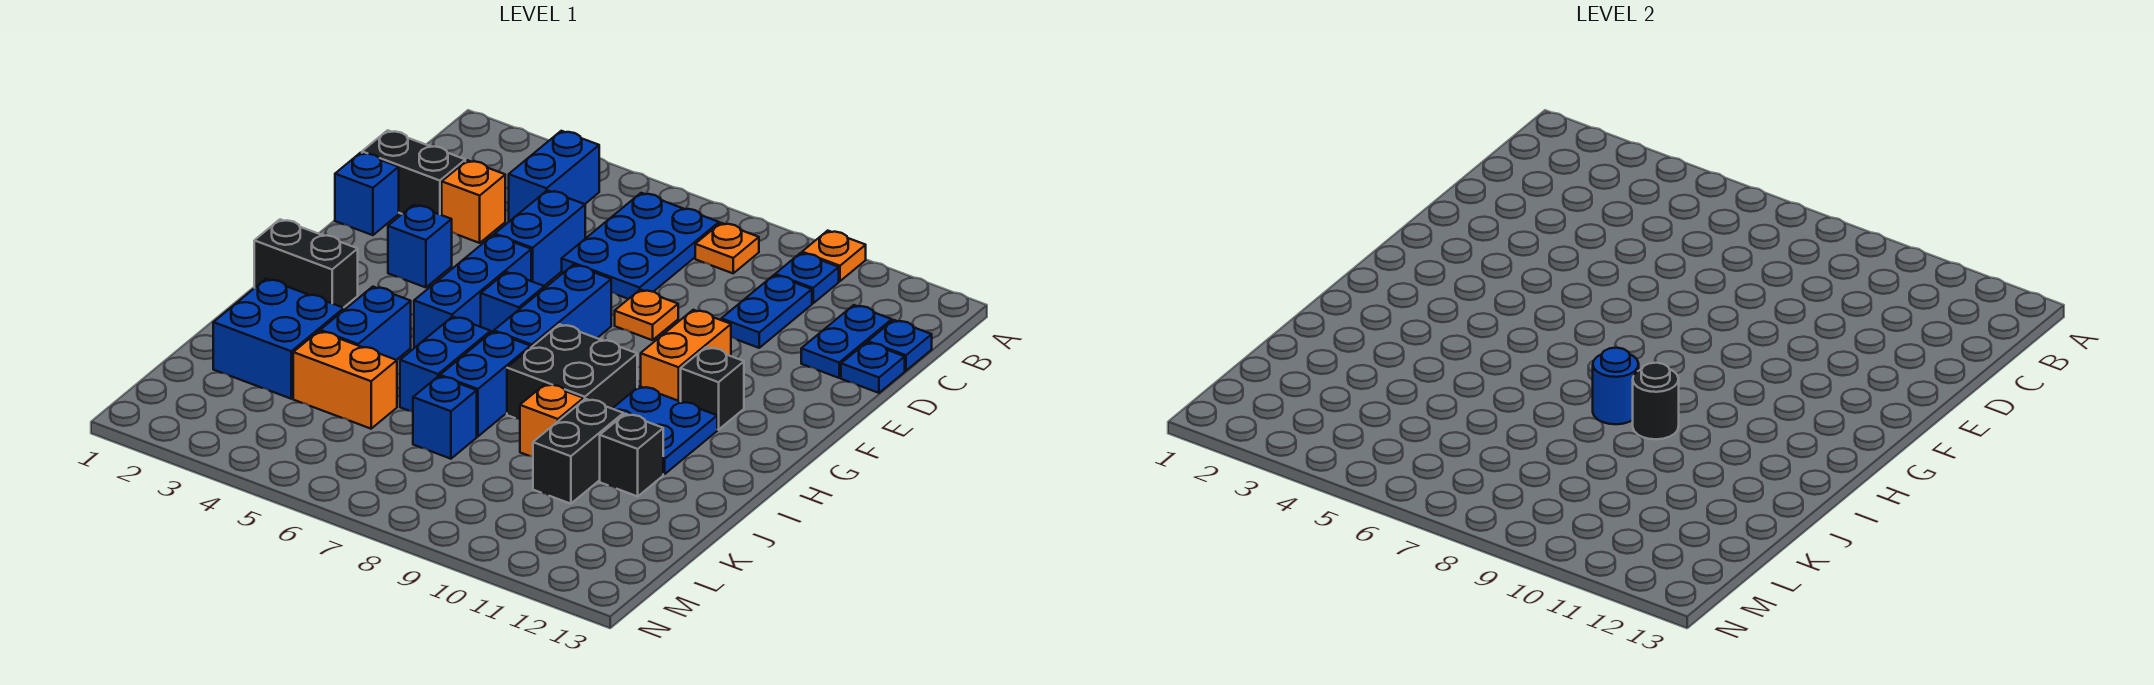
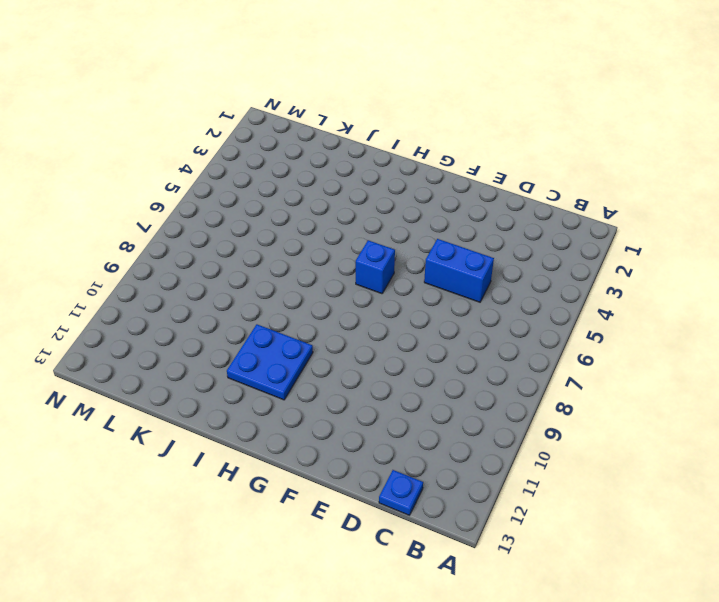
none -> orange 1x1 plate [802,231,866,281]
none -> blue 1x2 brick [509,131,599,221]
none -> blue 2x3 plate [562,193,719,299]
none -> orange 1x1 plate [695,223,759,273]

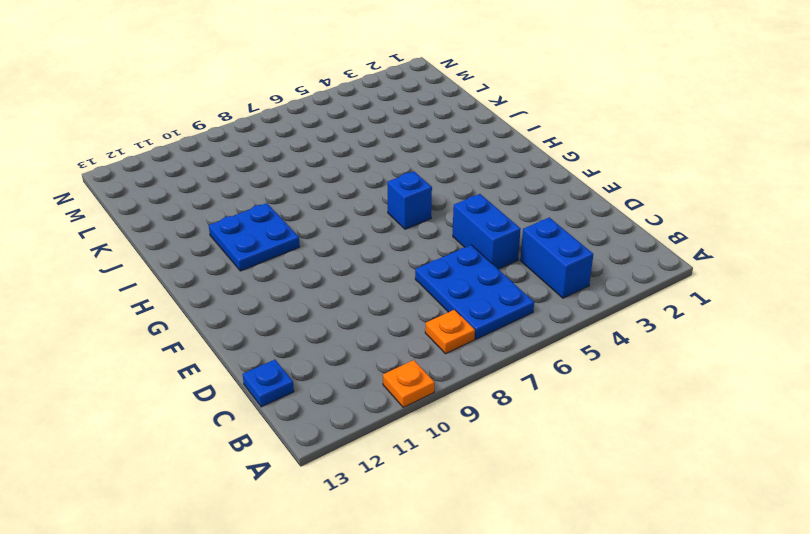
none -> blue 1x1 plate [775,253,839,303]
none -> blue 1x2 plate [721,275,812,348]
none -> blue 1x2 plate [801,305,892,378]
none -> black 1x2 brick [362,130,465,215]

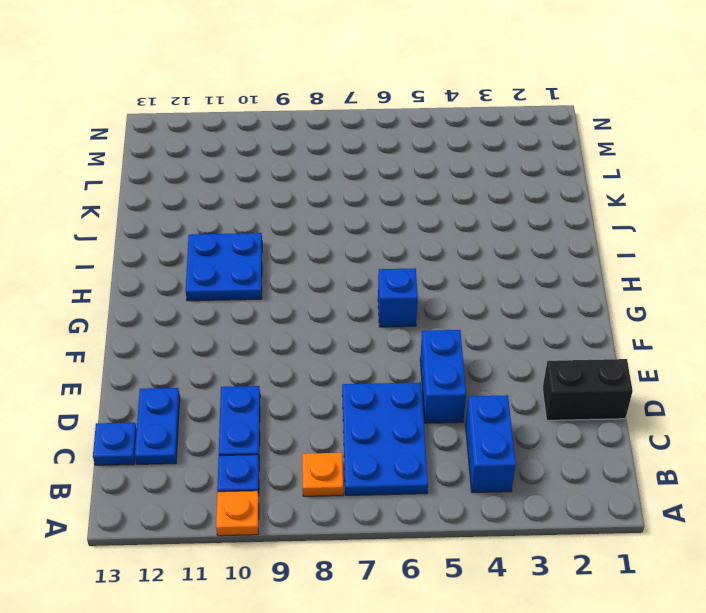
none -> orange 1x1 brick [442,160,505,243]
none -> blue 1x1 plate [841,342,905,393]
none -> blue 1x1 brick [335,153,399,235]
none -> orange 1x1 plate [615,290,678,340]

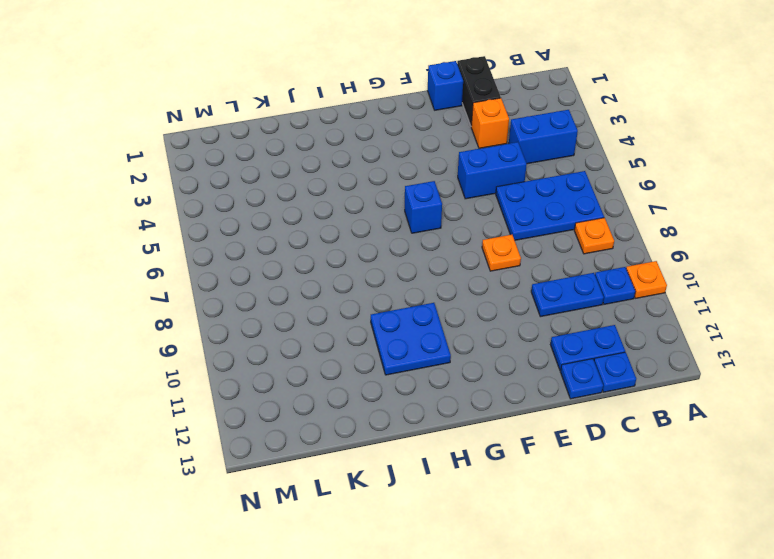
none -> blue 1x1 brick [388,205,452,287]
none -> blue 1x3 brick [414,235,531,348]
none -> blue 1x3 brick [494,265,611,347]
none -> orange 1x2 brick [641,310,731,402]

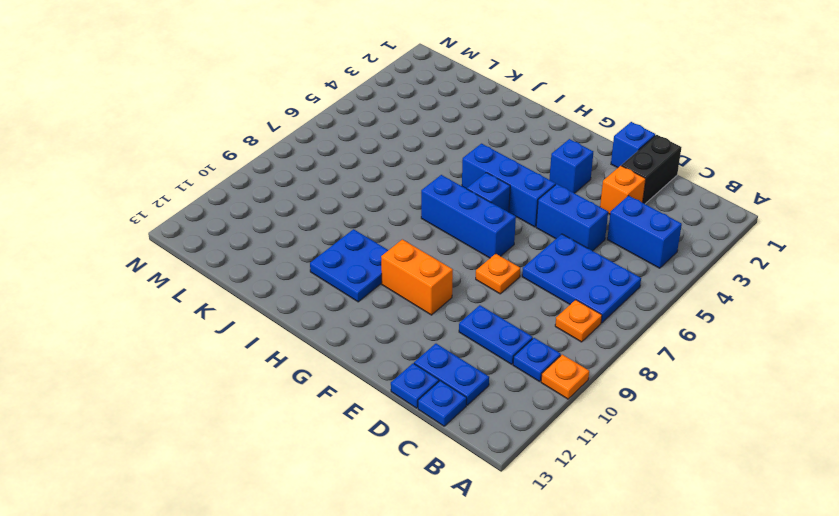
none -> black 1x1 brick [681,347,744,430]
none -> black 1x2 brick [254,219,358,308]
none -> black 2x2 brick [507,324,637,419]
none -> blue 1x2 brick [320,287,411,360]

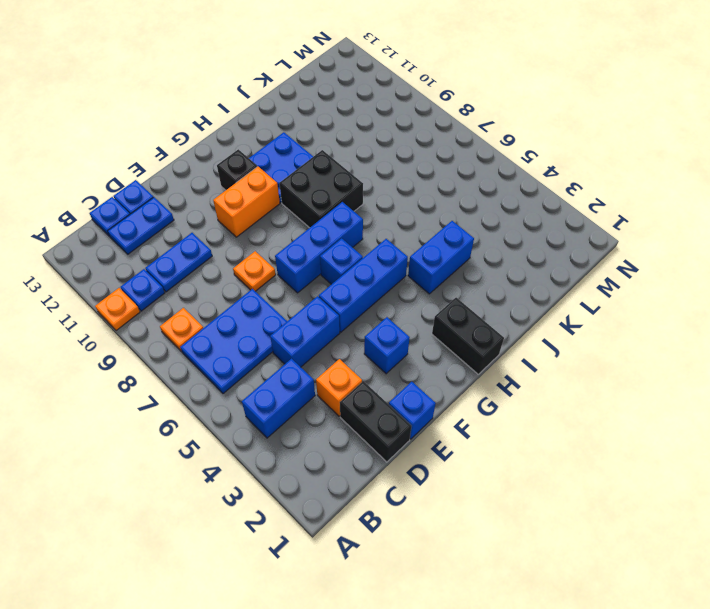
none -> blue 1x2 brick [400,317,491,411]
none -> blue 1x2 brick [440,332,531,436]
none -> blue 2x2 brick [213,279,344,399]
none -> orange 1x1 brick [520,384,584,456]

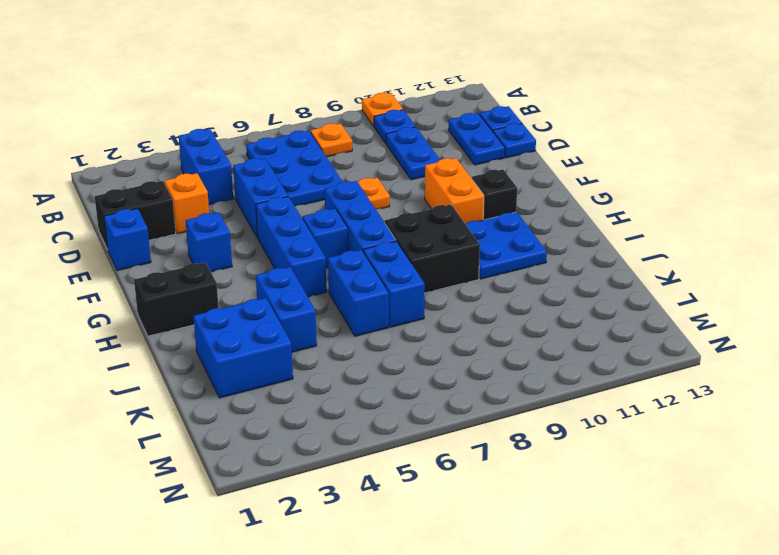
none -> orange 1x1 brick [520,384,584,456]
none -> black 1x2 brick [533,399,623,504]
none -> black 1x1 brick [600,414,663,496]
none -> orange 1x2 brick [293,331,397,429]

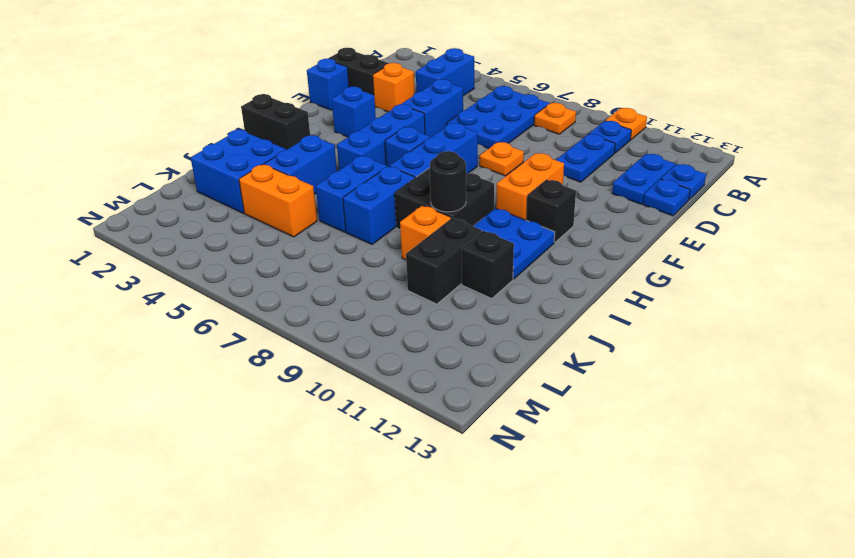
none -> blue 1x1 brick [413,376,477,459]
none -> blue 1x1 round brick [1593,348,1639,424]

